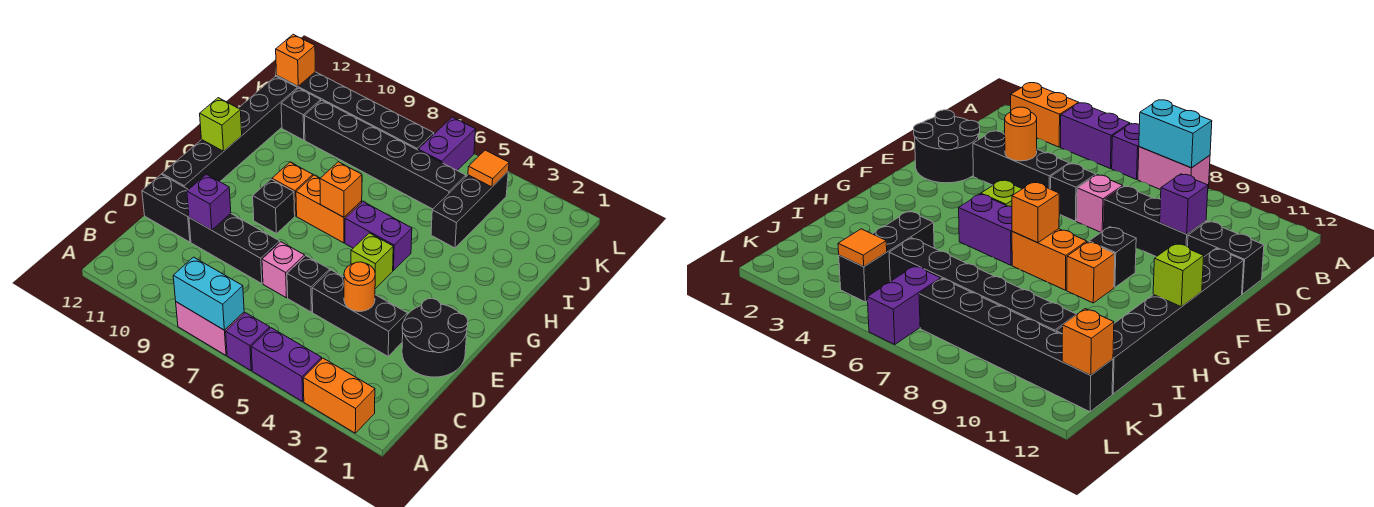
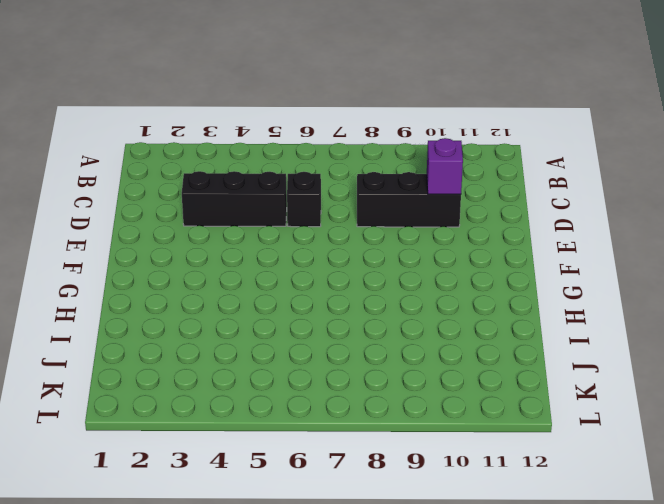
none -> orange 1x2 brick [303,358,375,433]
none -> purple 1x2 brick [251,328,322,401]
none -> purple 1x1 brick [226,313,270,370]

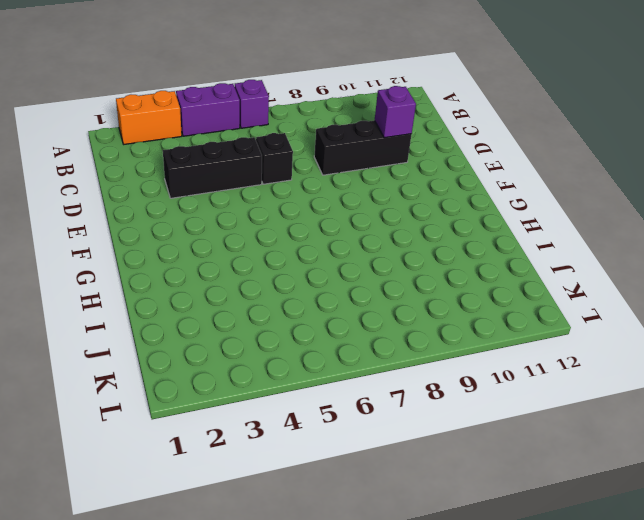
none -> pink 1x2 brick [176,302,244,355]
none -> black 2x2 round brick [402,299,468,377]
none -> pink 1x1 brick [262,242,305,298]

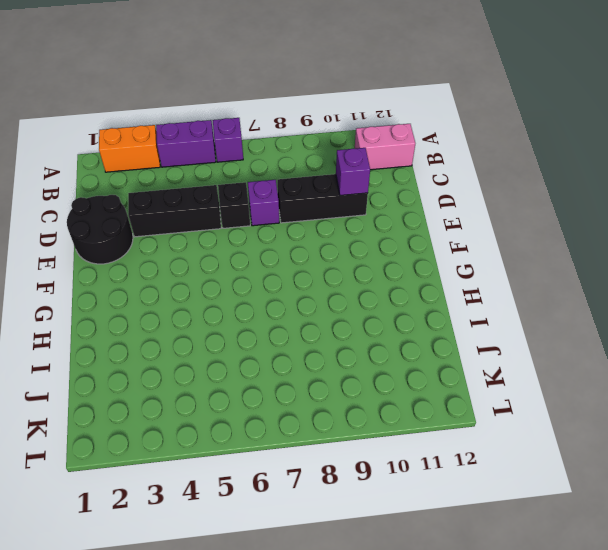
pink 1x2 brick [355,124,415,170] -> pink 1x2 brick moved to [176,302,244,355]
purple 1x1 brick [248,180,279,226] -> pink 1x1 brick [262,242,305,298]
none -> black 1x2 brick [142,174,191,242]
none -> black 1x6 brick [162,76,297,190]
none -> lime 1x1 brick [351,233,393,289]

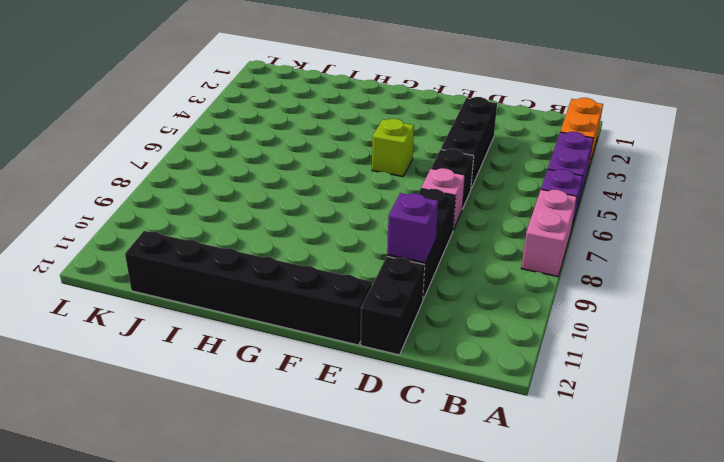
none -> black 2x2 round brick [402,299,468,377]
none -> black 1x1 brick [253,179,295,234]
none -> purple 1x2 brick [345,202,412,270]

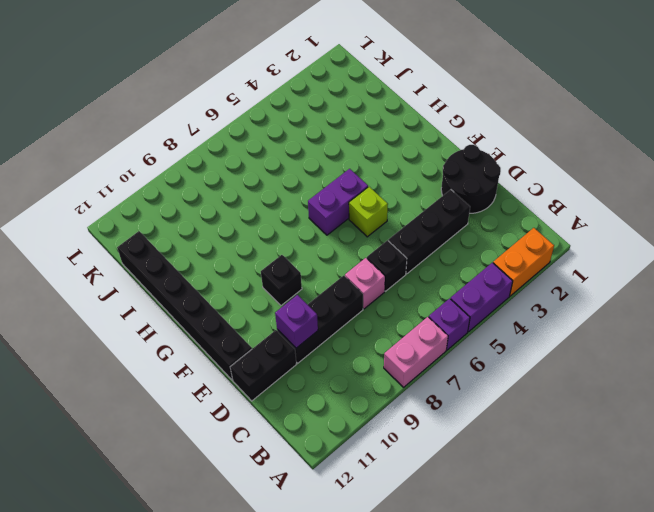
none -> orange 1x2 brick [296,175,362,243]
none -> orange 1x1 brick [272,162,313,216]
none -> black 1x3 brick [431,172,508,248]

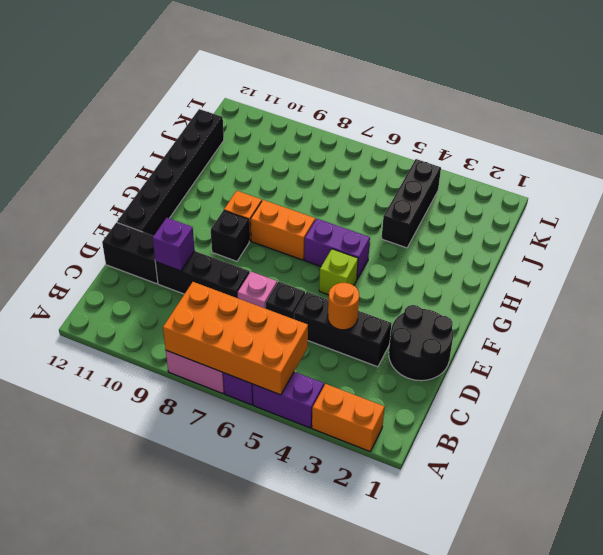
orange 2x4 brick [163,282,308,395] -> cyan 1x2 brick [173,257,244,330]
none -> black 1x6 brick [304,100,466,209]
none -> black 1x1 brick [281,88,321,140]
none -> purple 1x2 brick [418,117,476,170]

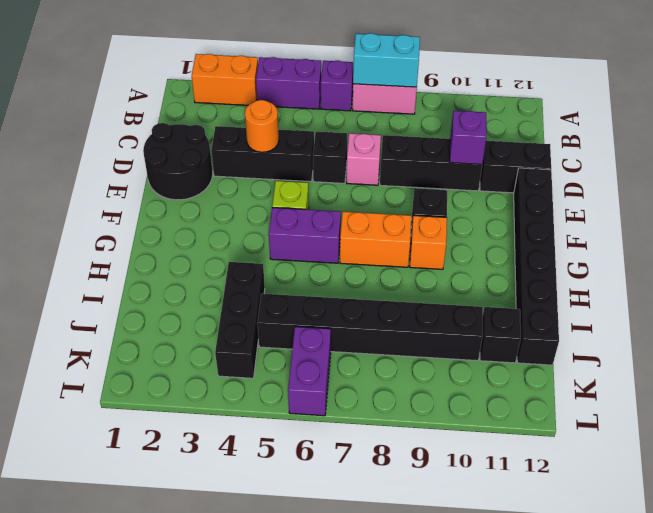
none -> black 1x6 brick [277,72,434,150]
none -> orange 1x1 brick [320,162,362,217]
none -> lime 1x1 brick [200,98,242,151]

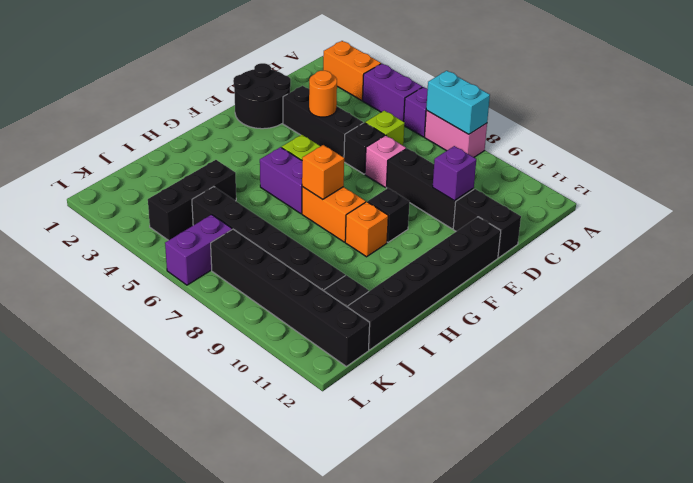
lime 1x1 brick [365,111,405,145] -> lime 1x1 brick moved to [200,98,242,151]
none -> orange 1x1 tile [468,150,509,187]
none -> orange 1x1 brick [276,34,315,86]

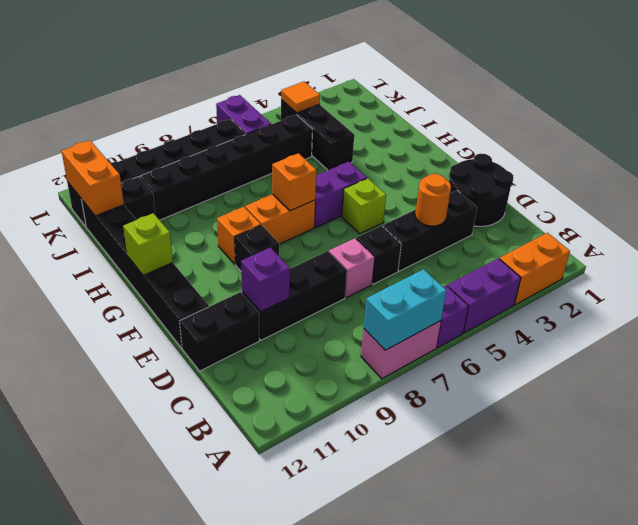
orange 1x2 brick [62,140,124,216] -> orange 1x1 brick [276,34,315,86]

